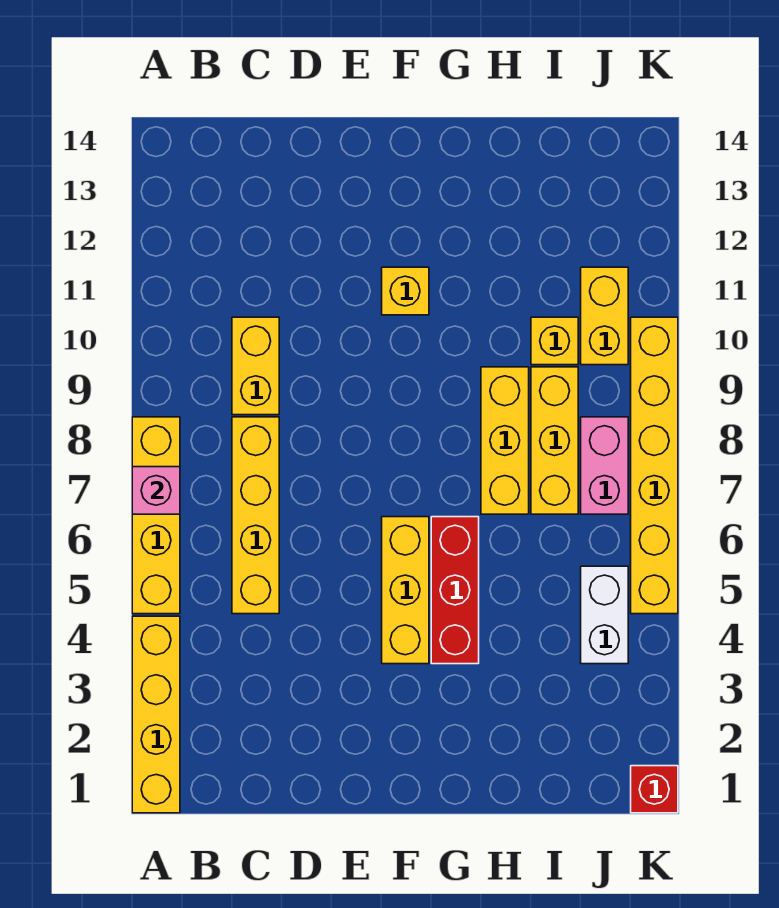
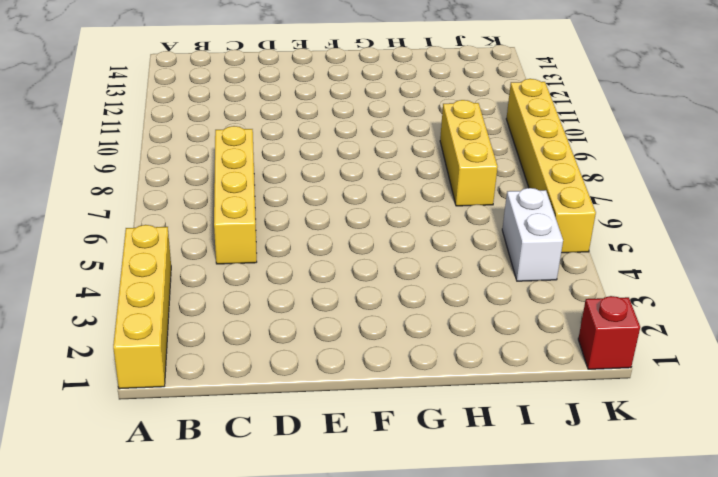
none -> yellow 1x4 brick [132,417,180,614]
none -> yellow 1x2 brick [232,317,279,415]
none -> yellow 1x3 brick [382,517,429,664]

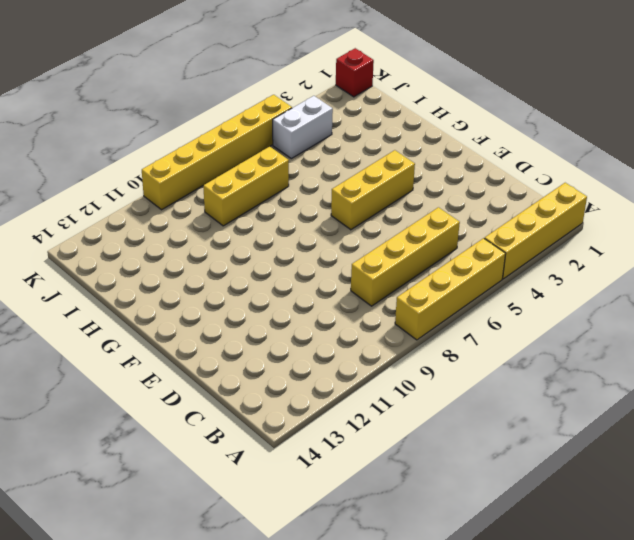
none -> yellow 1x2 brick [232,317,279,415]
none -> yellow 1x1 brick [382,267,429,315]
none -> red 1x3 brick [431,517,479,664]

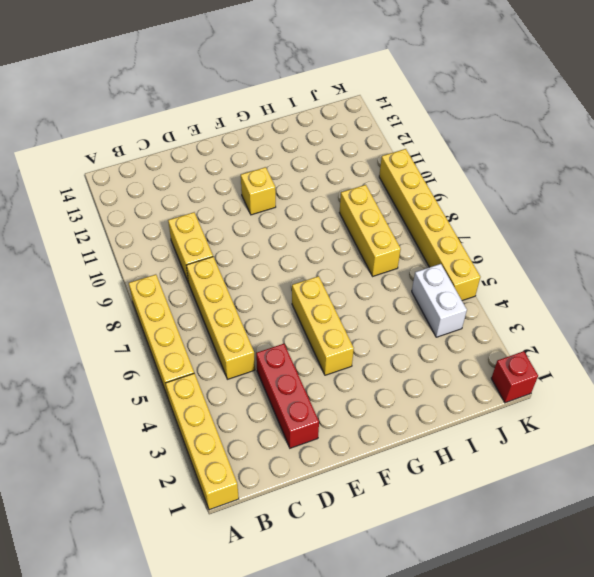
red 1x3 brick [256,344,319,448] -> red 1x3 brick moved to [431,517,479,664]
none -> yellow 1x3 brick [481,367,529,514]
none -> yellow 1x1 brick [531,317,578,365]
none -> pink 1x2 brick [581,417,628,514]

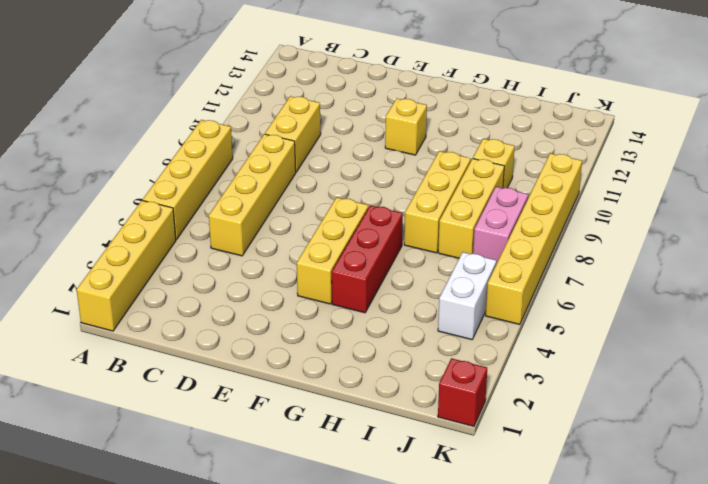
none -> yellow 1x2 brick [581,267,628,365]
none -> pink 1x1 brick [132,467,180,514]

